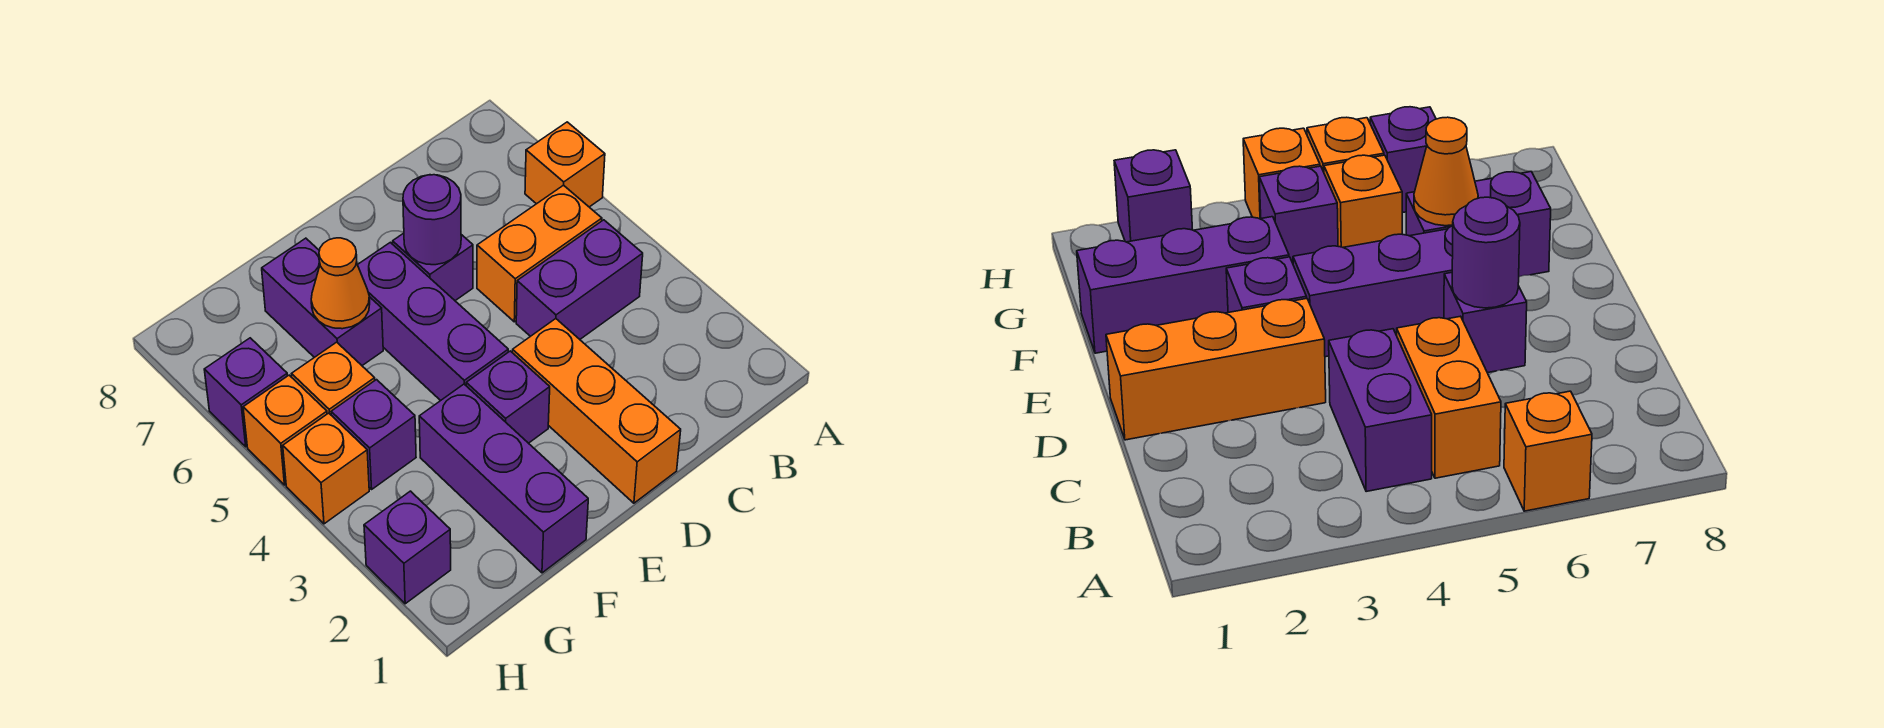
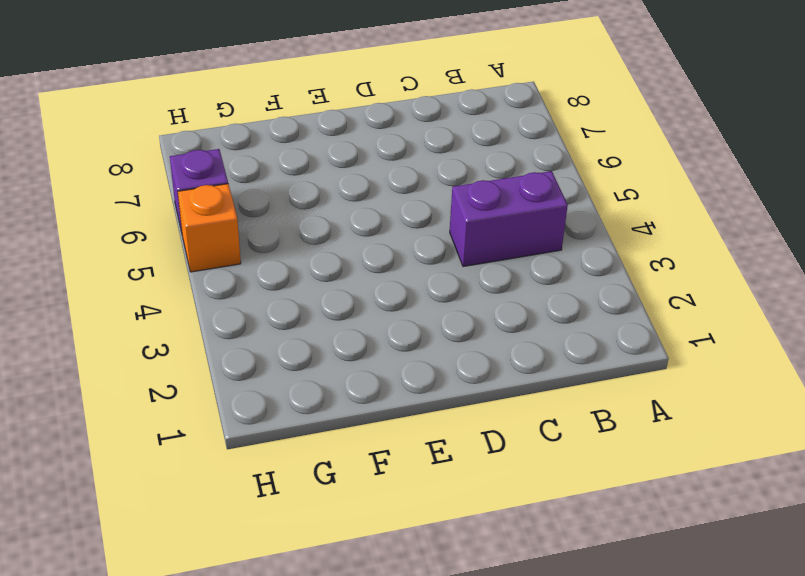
none -> orange 1x1 brick [525,122,605,207]
none -> orange 1x2 brick [477,185,602,322]
none -> orange 1x3 brick [512,319,681,503]

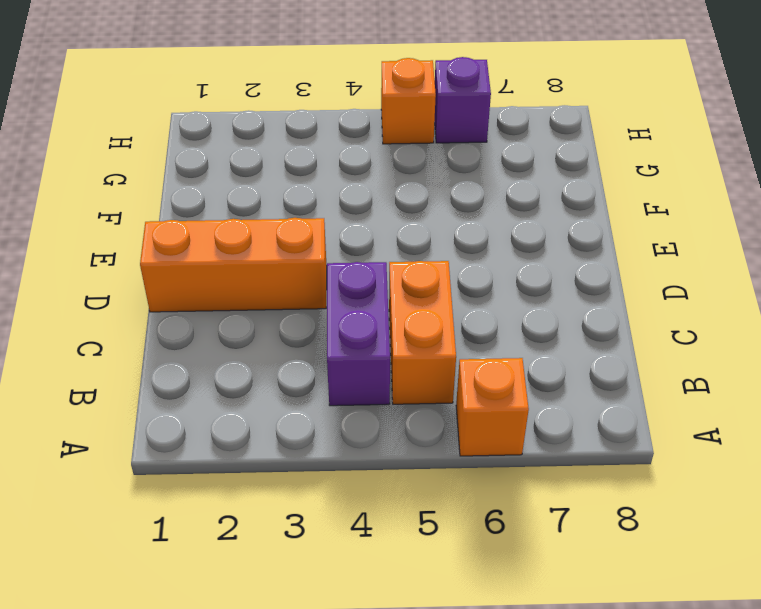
none -> purple 1x1 brick [393,233,473,301]
none -> purple 1x1 brick [466,351,550,443]
none -> purple 1x3 brick [358,242,508,401]

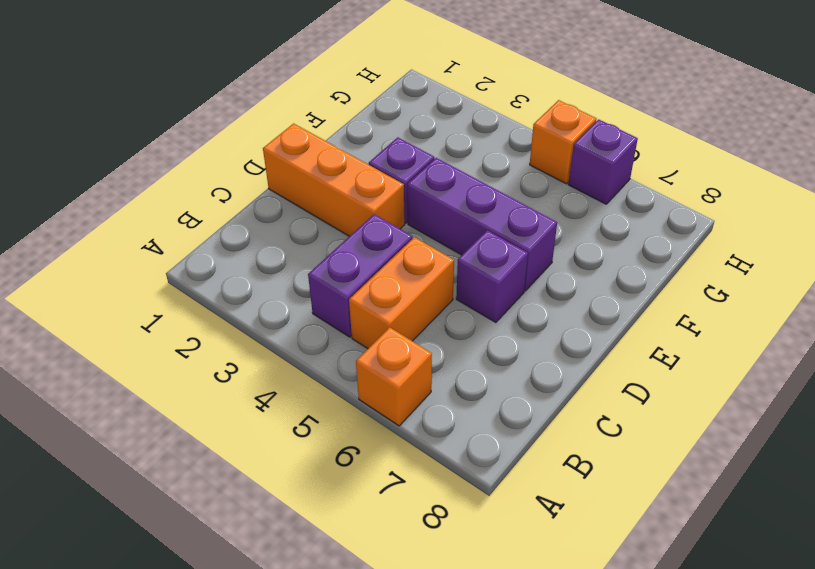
none -> purple 1x3 brick [419,384,588,573]
none -> purple 1x2 brick [262,238,383,366]
none -> purple 1x1 brick [331,380,416,489]

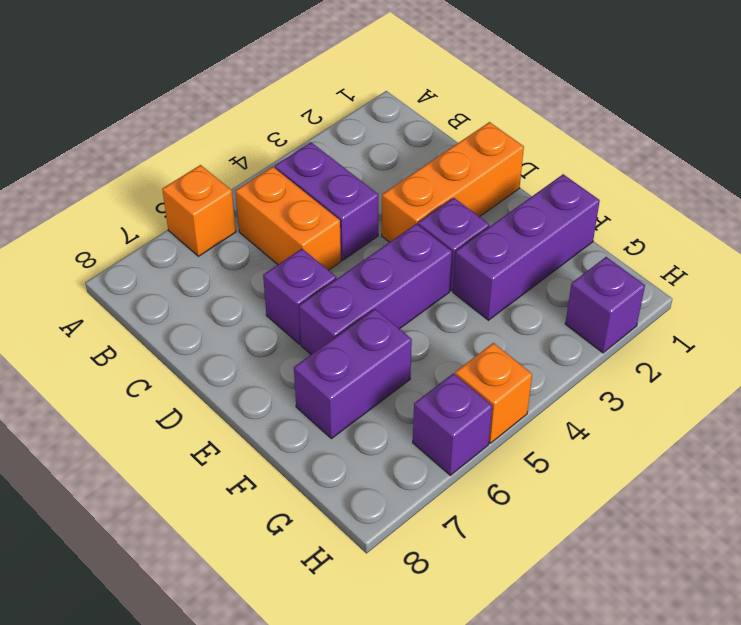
none -> purple 1x1 brick [331,380,416,489]
none -> orange 1x1 brick [292,342,375,415]
none -> orange 1x1 brick [283,413,369,524]

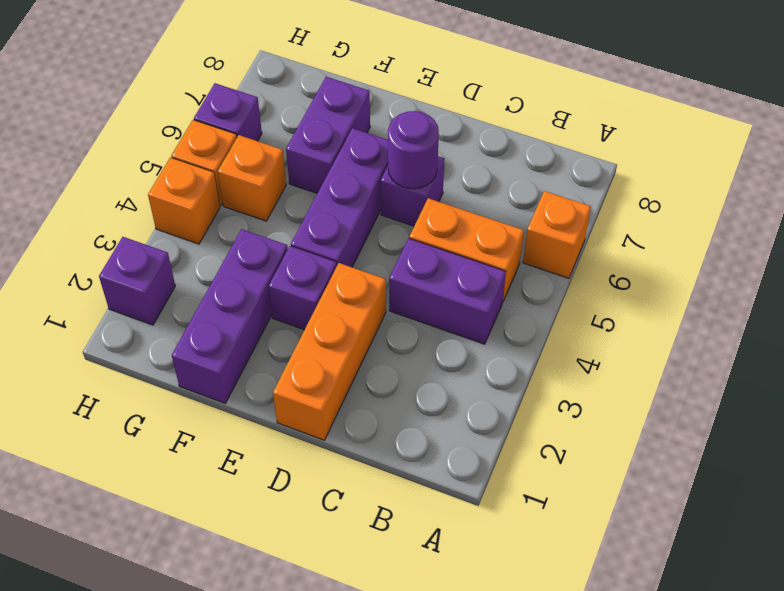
none -> purple 1x1 brick [331,380,416,489]
none -> orange 1x1 cone [311,238,370,329]

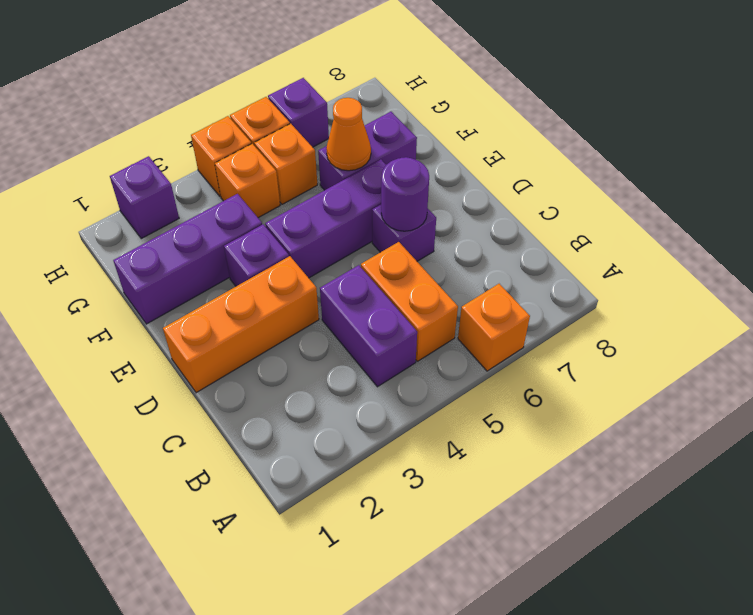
orange 1x1 brick [215,144,280,218] -> purple 1x1 brick [331,380,416,489]

